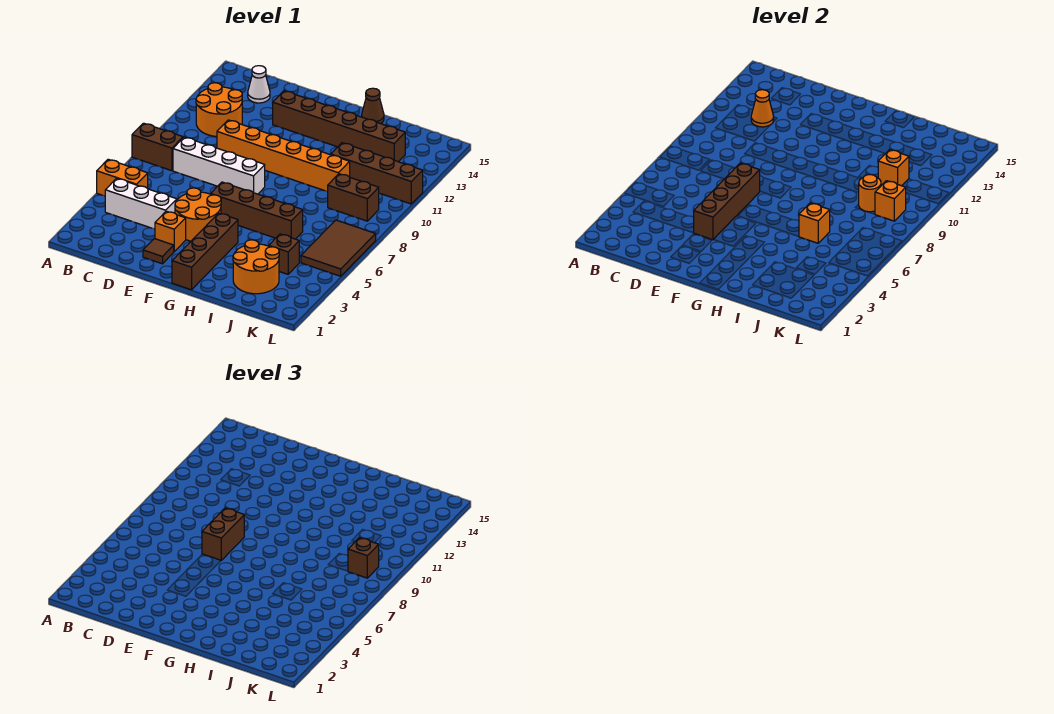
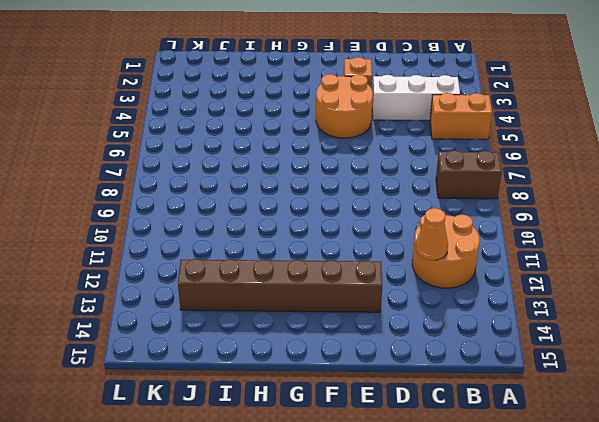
none -> white 1x4 brick [173,137,265,194]
none -> white 1x1 cone [248,66,270,103]
none -> orange 1x6 brick [217,120,350,192]

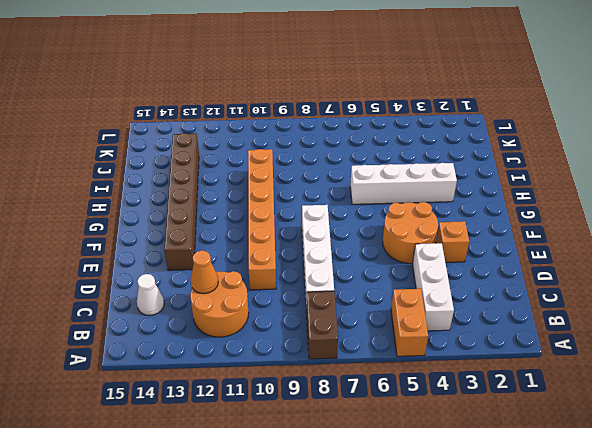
white 1x4 brick [350,163,457,204] -> brown 1x4 brick [211,182,303,239]
none -> brown 1x1 tile [143,239,174,264]
none -> brown 1x4 brick [172,213,238,290]
none -> brown 1x1 cone [362,88,384,124]

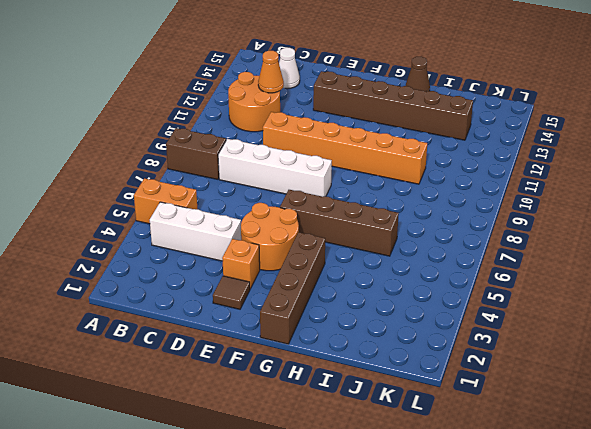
none -> orange 2x2 round brick [233,240,279,294]
none -> brown 1x4 brick [330,143,423,204]
none -> brown 1x1 brick [269,234,299,274]

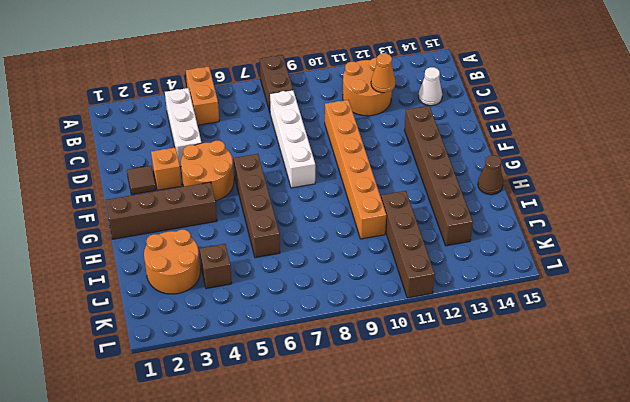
none -> brown 1x2 brick [328,174,379,221]
none -> brown 2x3 tile [301,220,376,276]
none -> brown 1x4 brick [693,163,760,240]

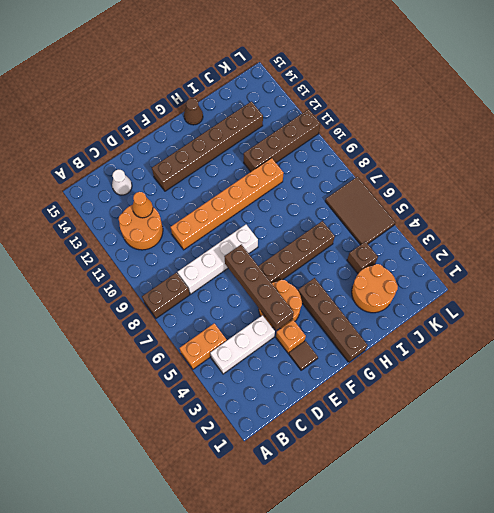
none -> brown 1x2 brick [328,174,379,221]
none -> orange 1x1 brick [799,203,830,243]
none -> orange 1x1 round brick [859,175,881,212]

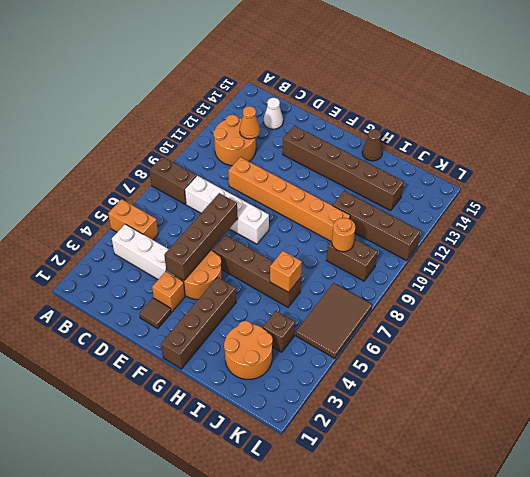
none -> orange 1x1 brick [878,150,909,186]
none -> orange 1x1 brick [875,181,906,221]
none -> brown 1x2 brick [202,508,244,560]

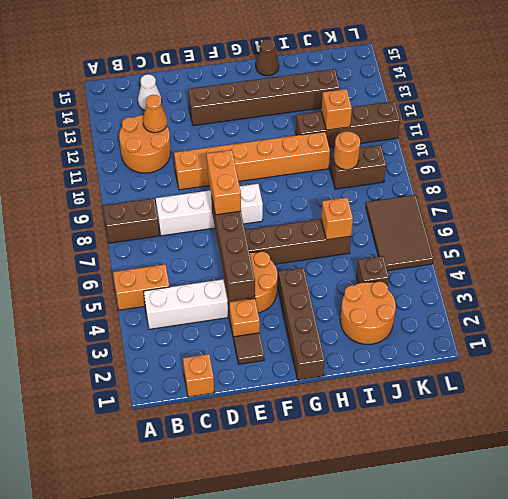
orange 1x1 brick [183,354,214,397] -> orange 1x1 brick moved to [875,181,906,221]
orange 1x2 brick [206,150,241,215] -> brown 1x2 brick [202,508,244,560]
none -> brown 1x1 brick [348,538,379,578]

